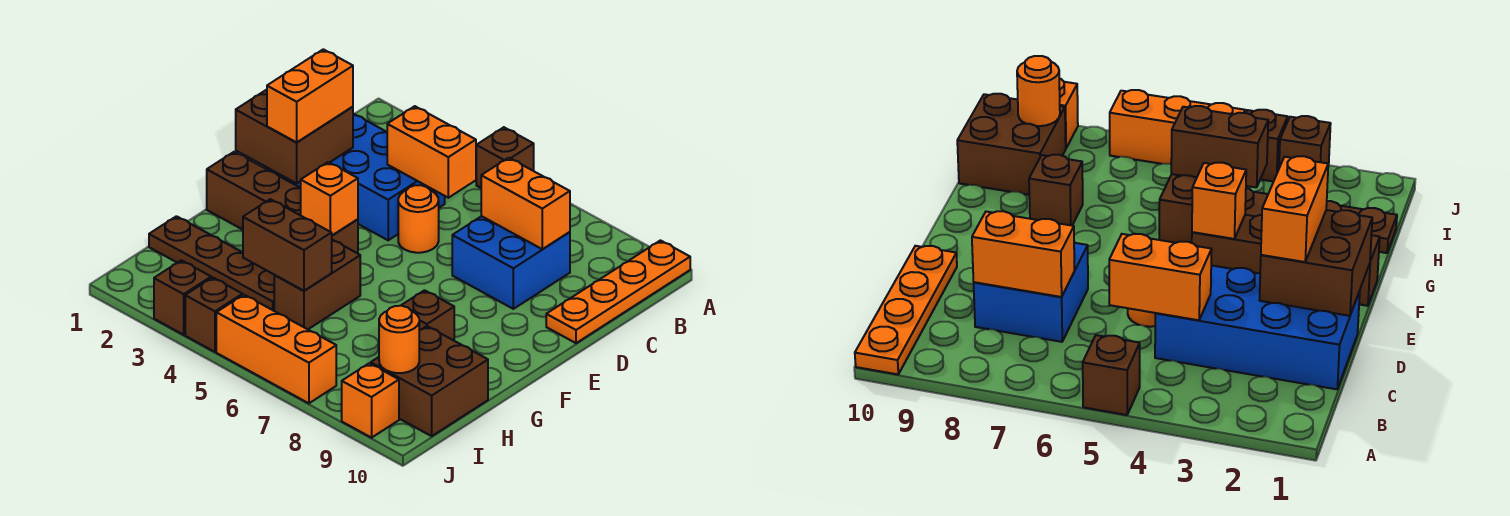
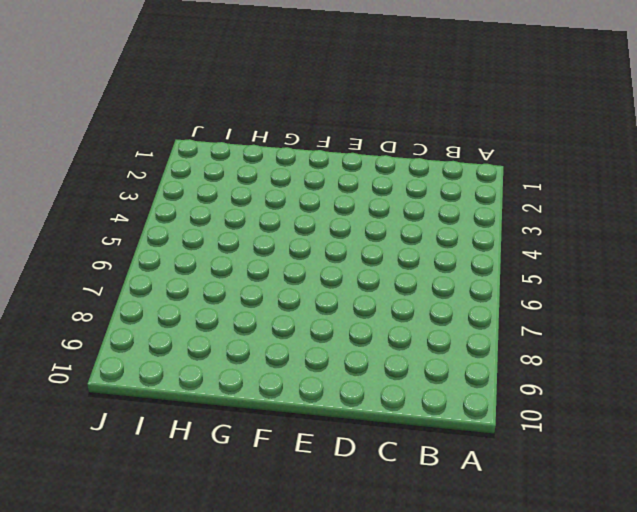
none -> brown 1x1 brick [476,127,534,188]
none -> orange 1x4 plate [546,240,690,343]
none -> blue 2x4 brick [264,114,445,240]

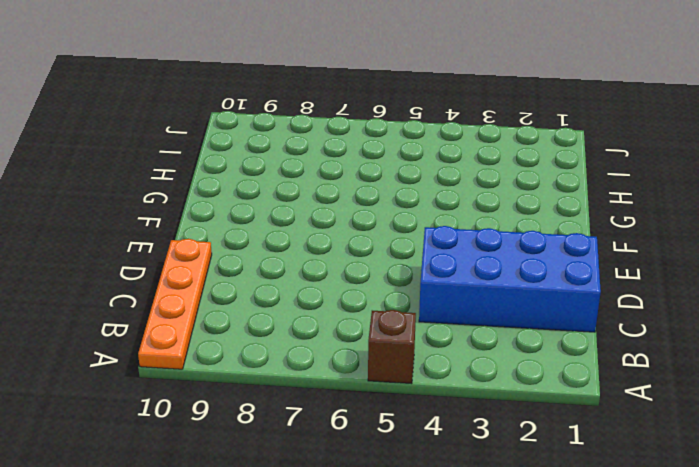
none -> blue 2x2 brick [452,216,570,309]
none -> orange 1x1 round brick [398,185,439,253]
none -> brown 1x4 brick [207,152,358,253]

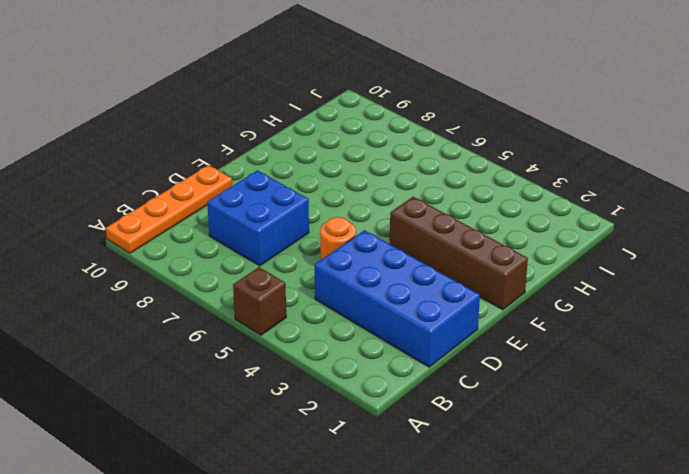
none -> brown 1x2 brick [274,240,360,329]
none -> brown 1x1 brick [401,290,454,340]
none -> brown 1x4 plate [149,216,274,311]

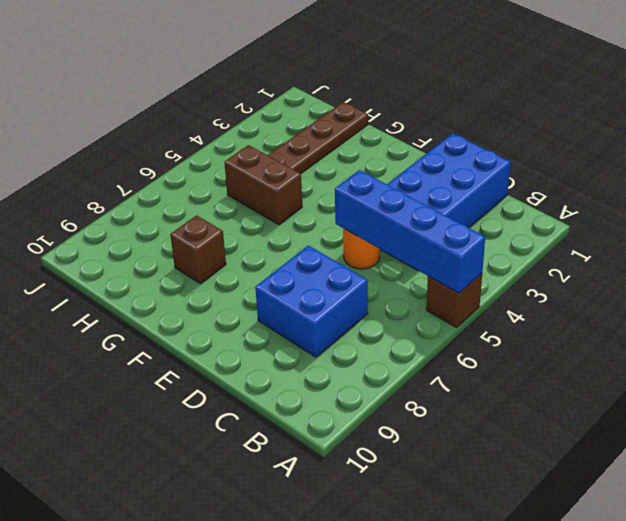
blue 1x4 brick [335,170,485,293] -> orange 1x2 brick [387,106,476,198]
none -> orange 1x4 plate [546,240,690,343]
none -> brown 1x4 brick [207,152,358,253]
none -> brown 2x2 brick [371,326,488,436]

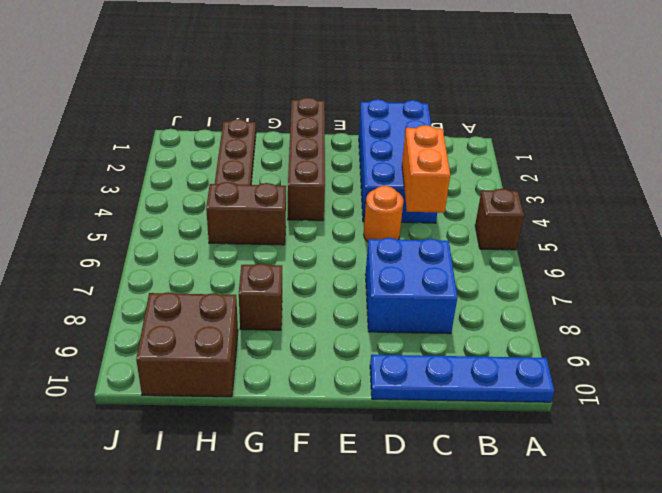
blue 1x4 plate [370,355,554,402] -> orange 1x4 plate [546,240,690,343]
none -> brown 1x1 brick [154,260,211,335]
none -> brown 1x1 brick [185,277,242,352]
none -> orange 1x3 brick [216,295,336,403]

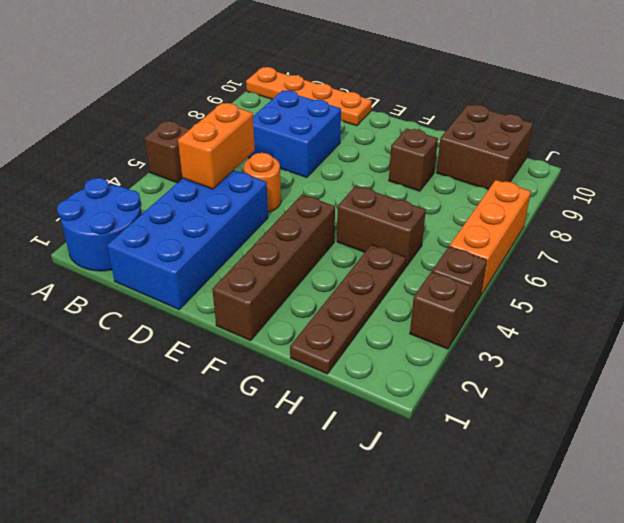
blue 2x2 round brick [57,178,142,271] -> none
none -> orange 1x1 brick [342,363,399,438]
none -> orange 1x2 brick [481,158,570,249]
none -> brown 2x2 brick [236,90,353,183]

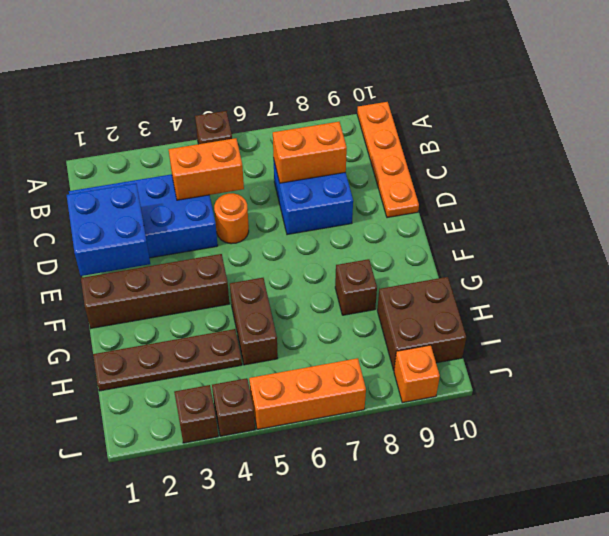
blue 2x2 brick [67,183,150,276] -> brown 2x2 brick [236,90,353,183]
none -> orange 1x1 brick [301,162,358,235]
none -> brown 1x2 brick [243,199,332,291]
none -> orange 1x1 round brick [379,306,419,373]

